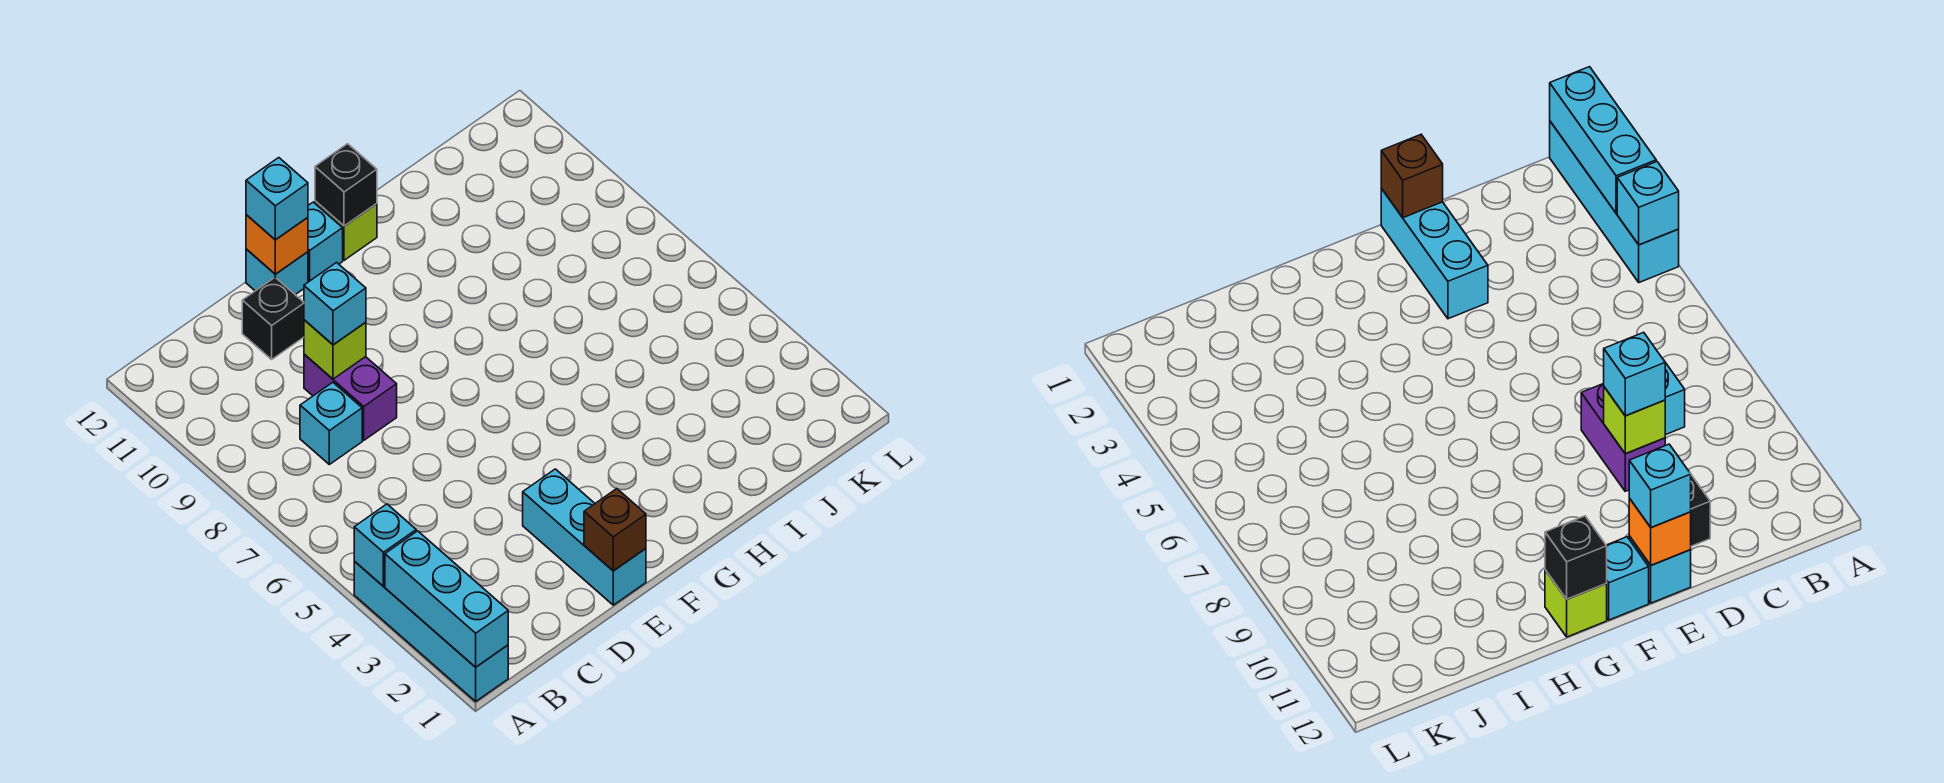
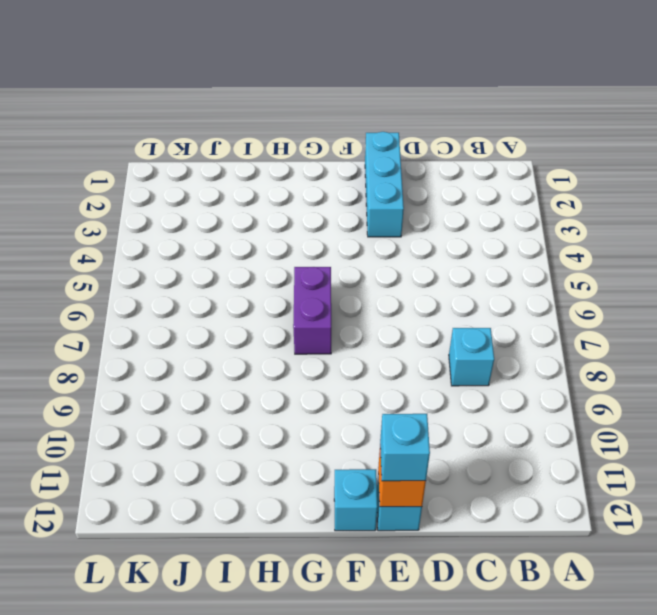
purple 1x2 brick [293,267,331,354] -> purple 1x2 brick moved to [304,354,397,440]
none -> cyan 1x4 brick [354,561,508,701]
none -> black 1x1 brick [242,277,304,359]
none -> lime 1x1 brick [315,201,377,260]

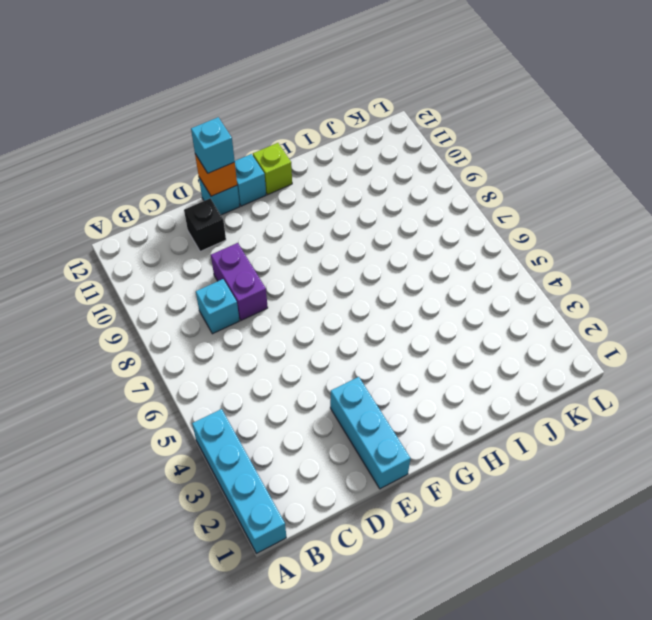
none -> cyan 1x3 brick [385,531,508,667]
none -> cyan 1x1 brick [354,504,416,586]
none -> lime 1x1 brick [304,320,366,379]

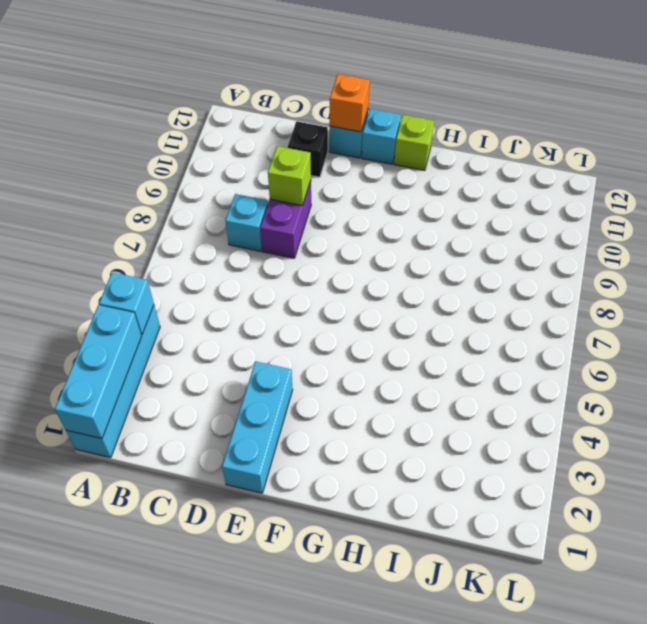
none -> brown 1x1 brick [584,489,646,571]
none -> black 1x1 brick [315,144,377,226]
none -> cyan 1x1 brick [304,263,366,345]

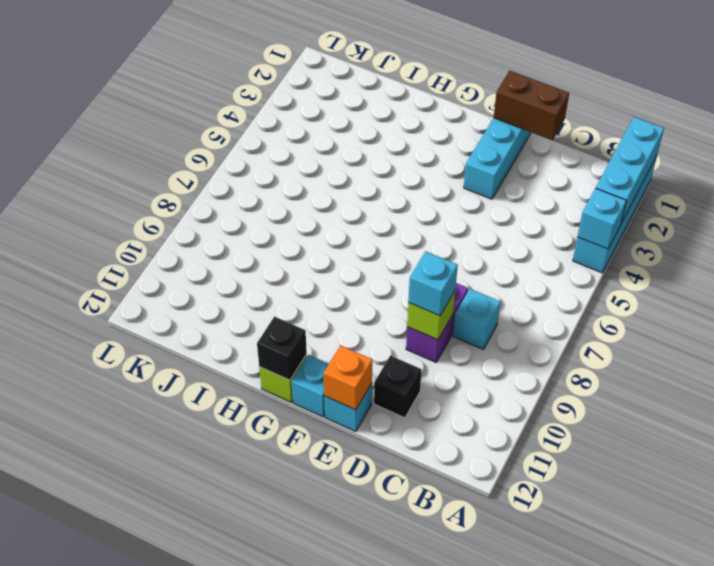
brown 1x2 brick [494,71,569,140] -> brown 1x1 brick [584,489,646,571]
none -> cyan 1x1 brick [246,158,308,240]

